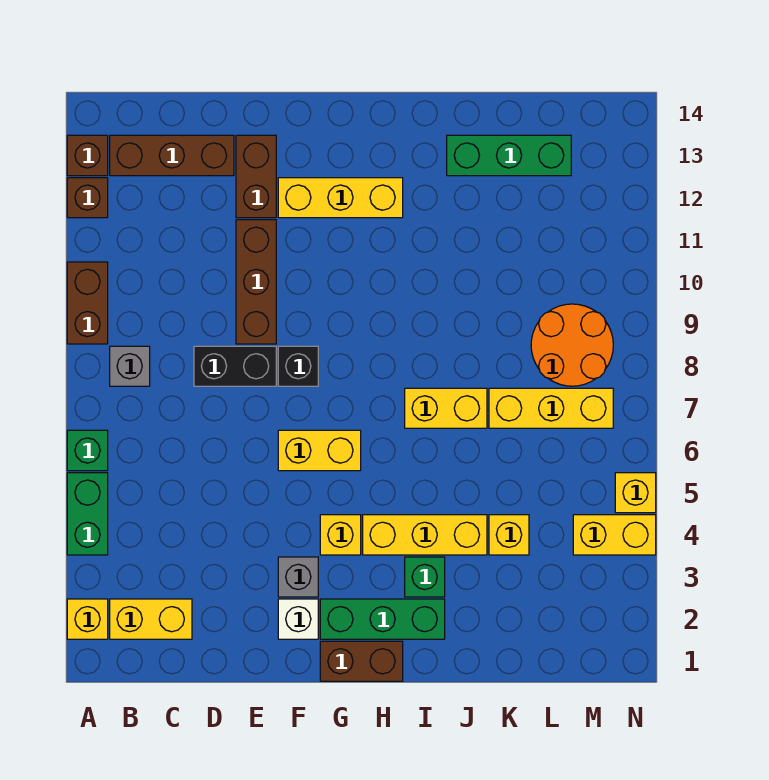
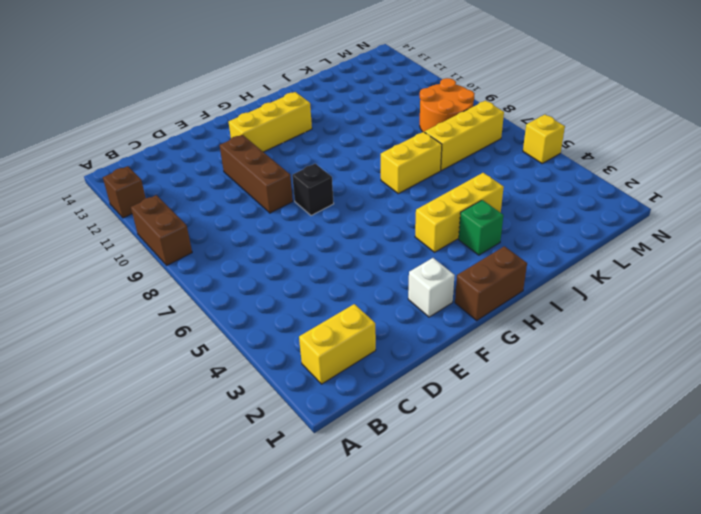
none -> yellow 1x1 brick [67,599,108,639]
none -> green 1x2 brick [67,473,108,555]
none -> green 1x1 brick [67,430,108,471]

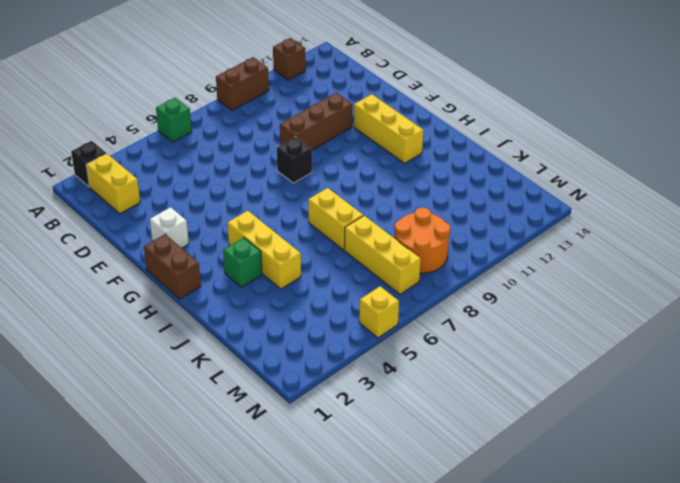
black 1x1 brick [71,141,106,187] -> yellow 1x1 brick [67,599,108,639]
none -> green 1x2 brick [67,473,108,555]
none -> brown 1x1 brick [67,135,108,176]
none -> grey 1x1 brick [110,346,150,386]

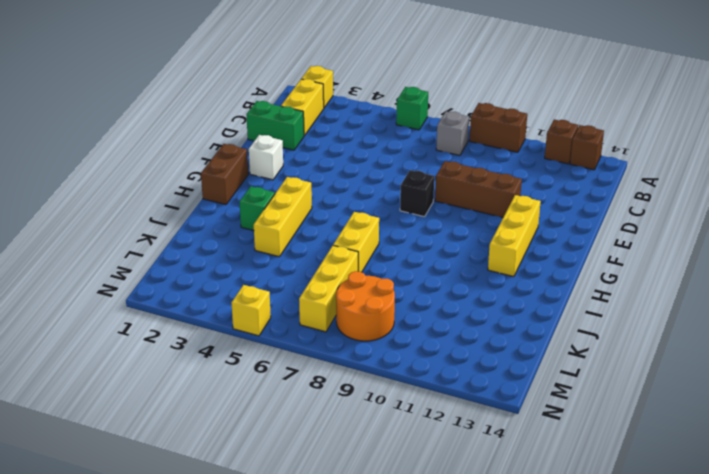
green 1x2 brick [246,101,304,150] -> green 1x2 brick moved to [67,473,108,555]
none -> brown 1x3 brick [110,135,234,176]
none -> black 1x2 brick [194,346,276,386]
none -> brown 1x2 brick [236,135,276,218]

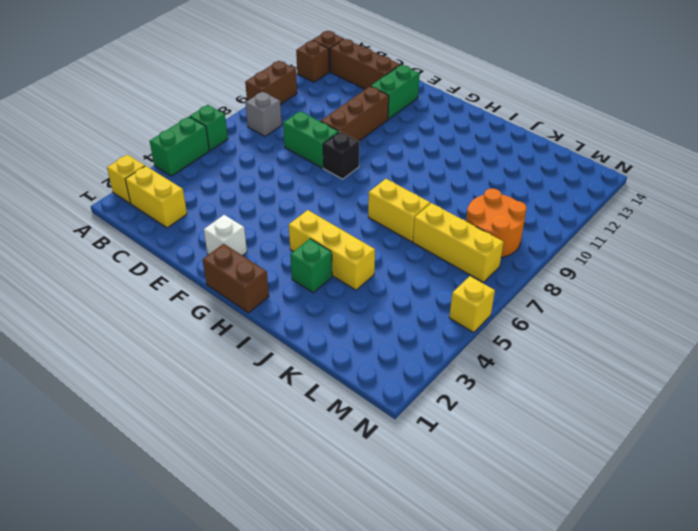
green 1x2 brick [283,111,339,168] -> black 1x2 brick [194,346,276,386]
green 1x2 brick [371,65,420,119] -> brown 1x2 brick [236,135,276,218]
none -> grey 1x1 brick [278,557,318,597]
none -> yellow 1x2 brick [278,430,361,471]
none -> yellow 1x3 brick [278,178,403,218]

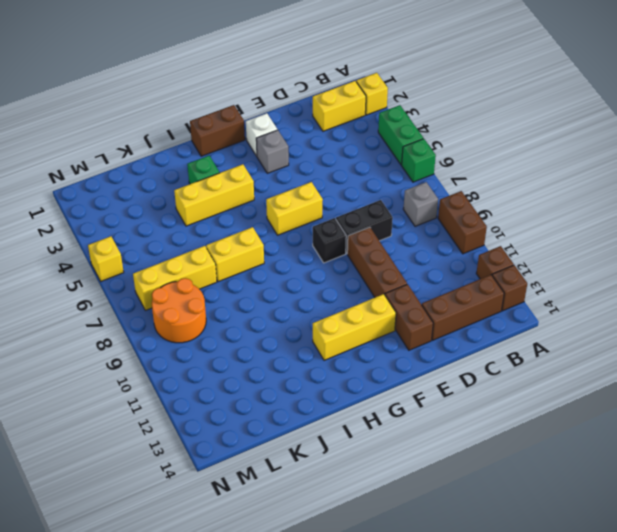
none -> green 1x3 brick [320,599,445,639]
none -> yellow 1x1 brick [320,515,361,555]
none -> green 1x3 brick [447,135,571,176]

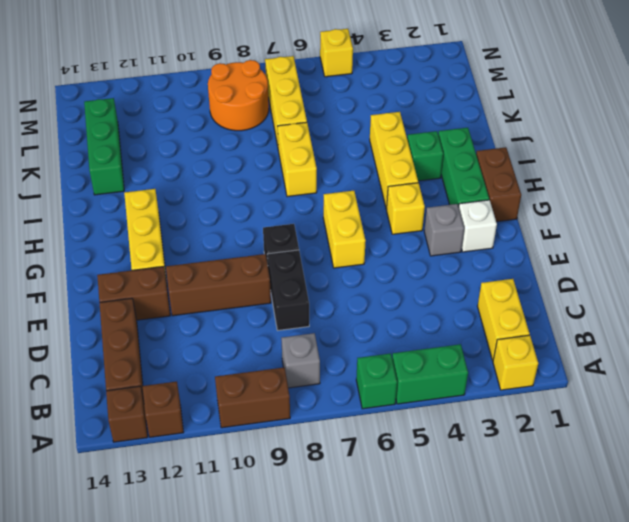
none -> yellow 1x1 brick [489,515,529,555]
none -> yellow 1x2 brick [573,515,656,555]

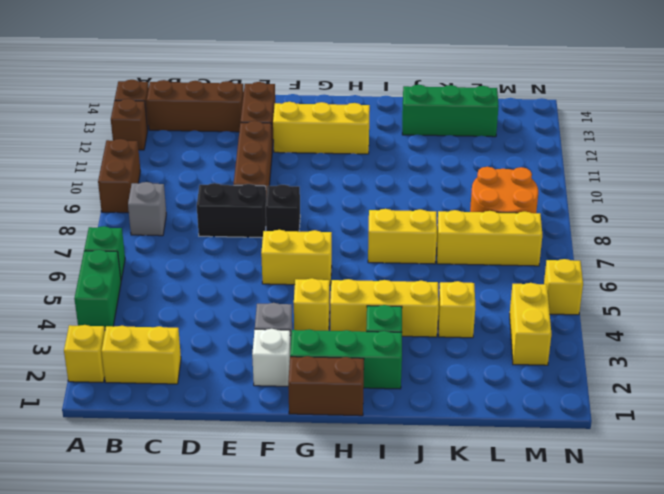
yellow 1x2 brick [510,283,551,365] -> yellow 1x2 brick turned to [573,515,656,555]

